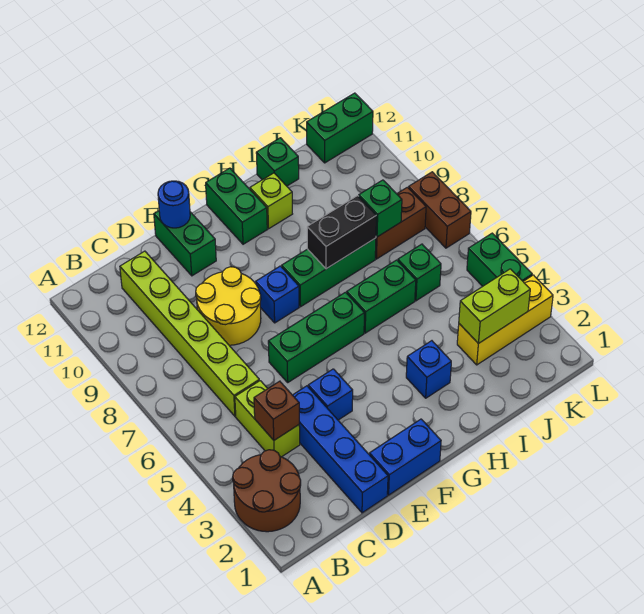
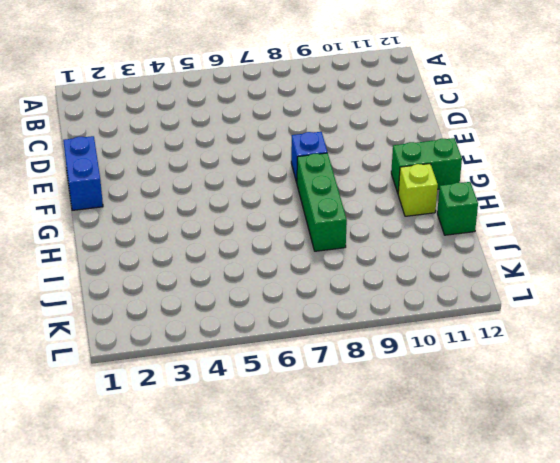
none -> brown 2x2 round brick [233,450,301,532]
none -> lime 1x2 brick [235,381,300,457]
none -> lime 1x6 brick [120,251,259,416]

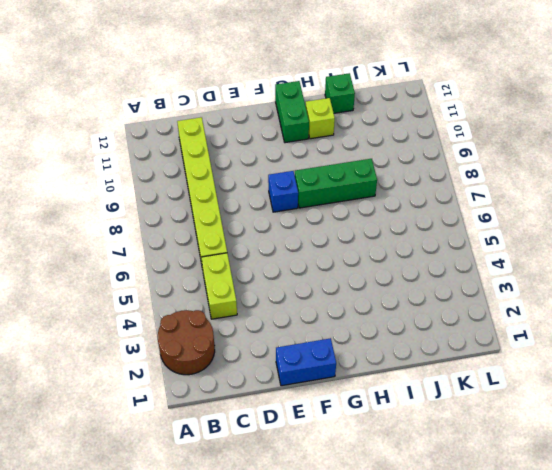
none -> blue 1x4 brick [293,386,388,513]
none -> yellow 2x2 round brick [196,267,261,345]
none -> blue 1x1 brick [308,369,353,420]

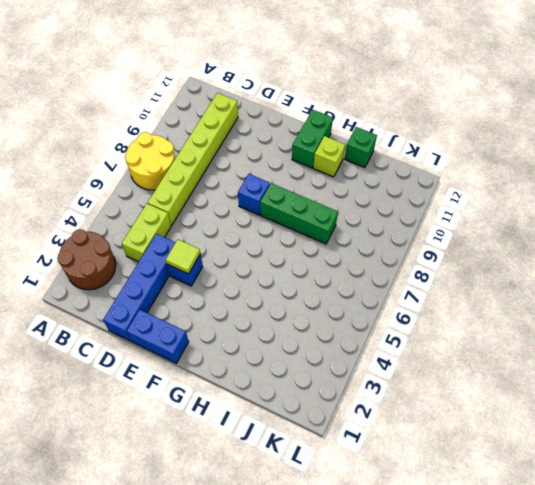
yellow 2x2 round brick [125,132,175,190] -> yellow 2x2 round brick moved to [196,267,261,345]
lime 1x1 tile [166,240,201,274] -> none
none -> green 1x3 brick [268,292,364,382]
none -> green 1x2 brick [154,211,216,276]
none -> blue 1x1 brick [406,341,451,398]

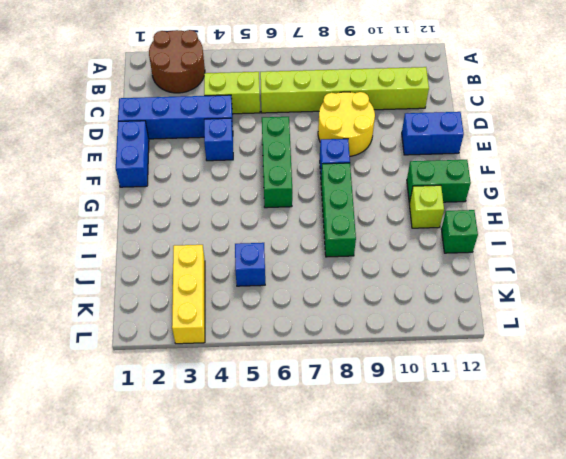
blue 1x2 brick [402,112,464,155] -> green 1x2 brick [154,211,216,276]
blue 1x1 brick [235,243,265,286] -> blue 1x1 brick moved to [406,341,451,398]
none -> green 1x2 brick [347,260,416,333]
none -> green 1x1 brick [398,244,441,301]
none -> brown 1x2 brick [375,187,426,259]

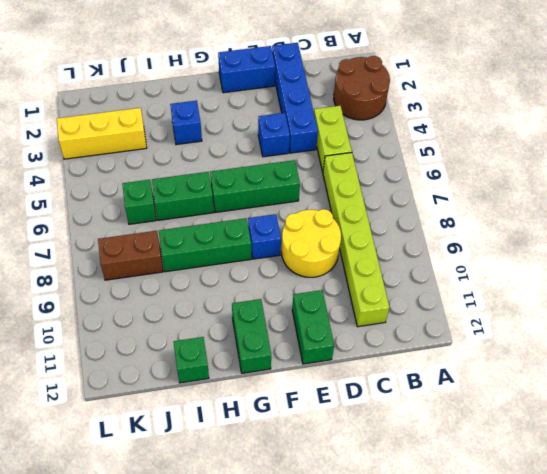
none -> lime 1x1 brick [250,173,292,229]
none -> green 1x2 brick [307,93,373,163]
none -> green 1x2 brick [467,233,532,286]

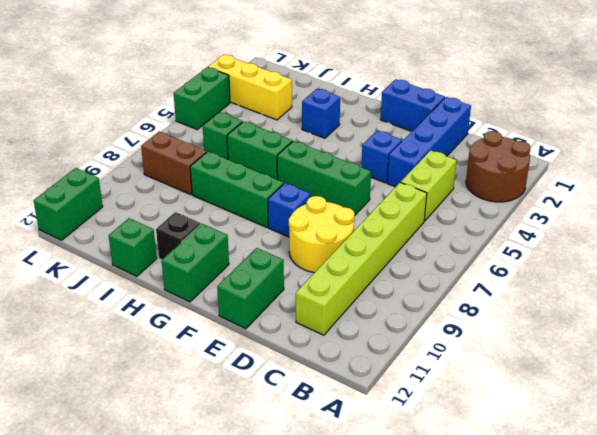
black 1x1 brick [156,212,201,260] -> lime 1x1 brick [250,173,292,229]
green 1x2 brick [33,168,103,240] -> green 1x2 brick turned to [307,93,373,163]
none -> brown 1x2 brick [409,172,471,248]
none -> brown 1x1 brick [254,381,299,440]
none -> blue 1x1 round brick [158,181,190,228]

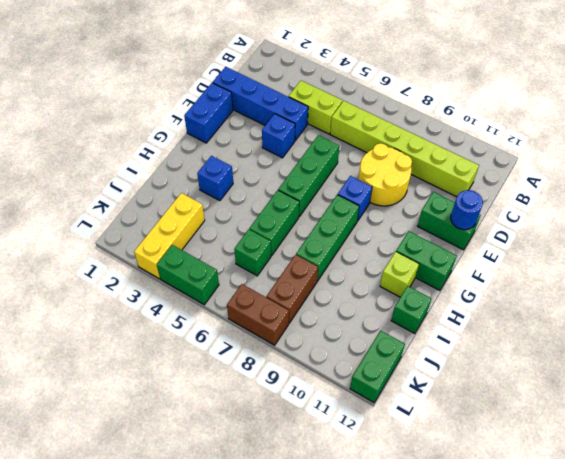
none -> brown 2x2 round brick [233,450,301,532]
none -> brown 1x1 brick [254,381,299,440]
none -> black 1x2 brick [307,196,376,269]

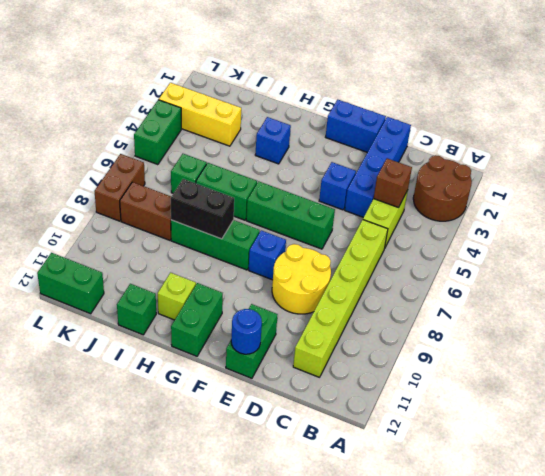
none -> lime 1x2 brick [459,269,530,344]
none -> green 1x1 brick [359,180,402,237]

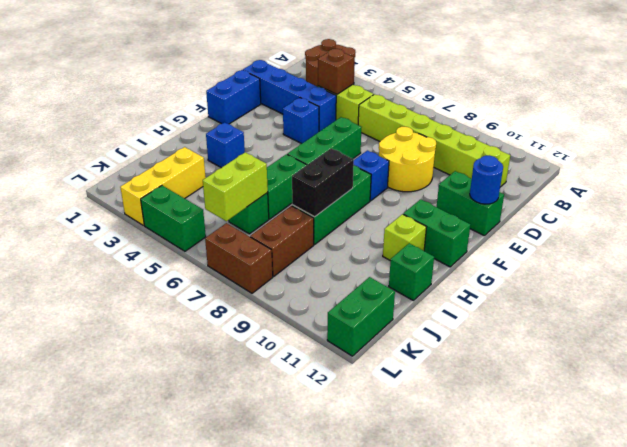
lime 1x2 brick [203,152,268,221] -> lime 1x2 brick moved to [459,269,530,344]
none -> green 1x1 brick [359,180,402,237]

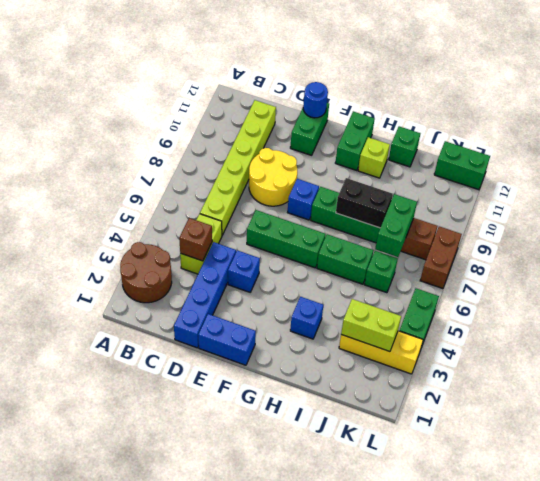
green 1x2 brick [375,194,417,257] -> green 1x1 brick [359,180,402,237]

